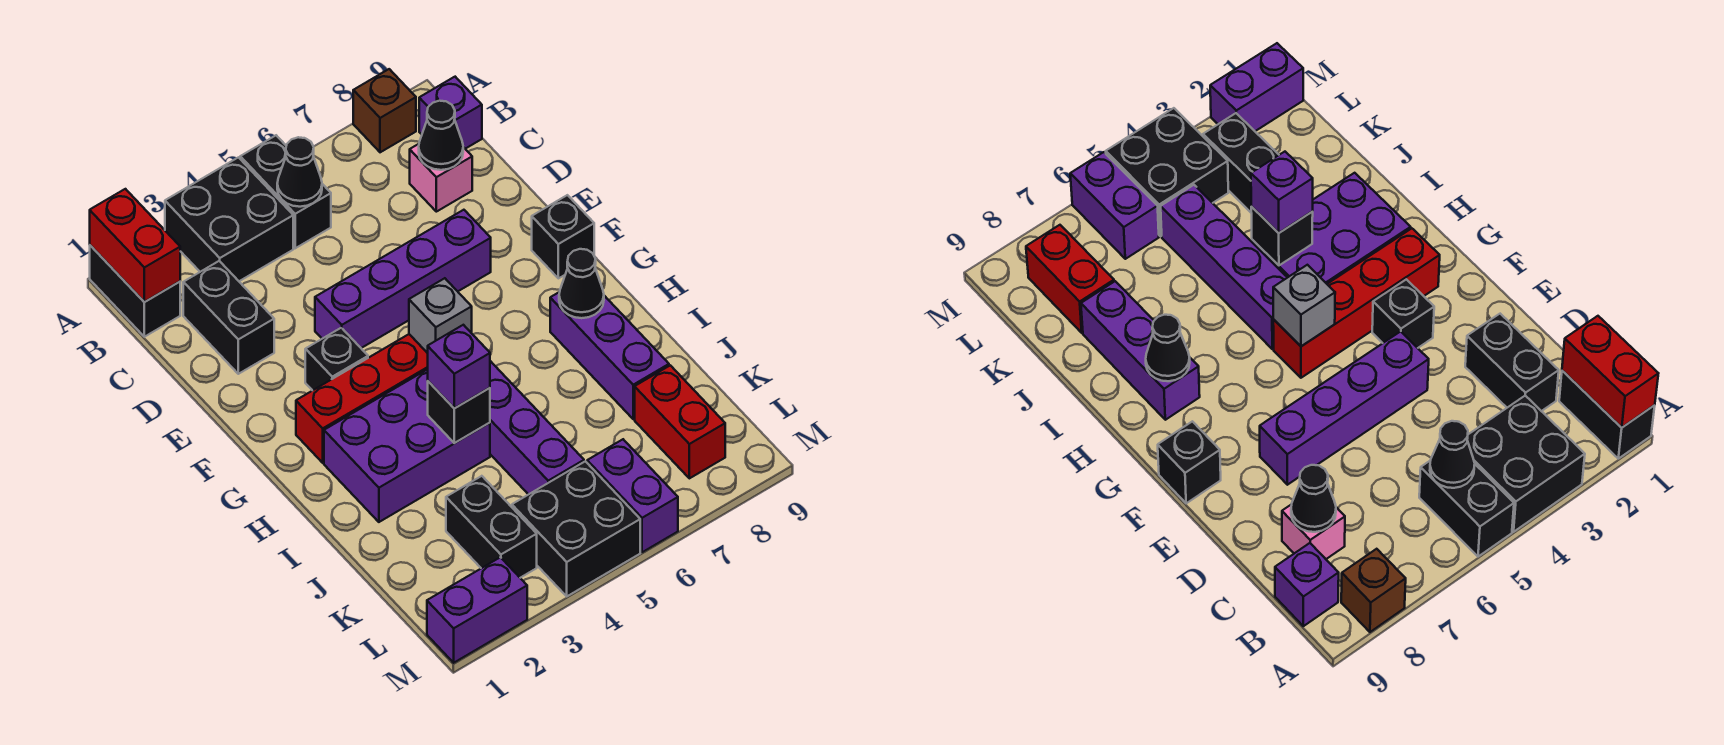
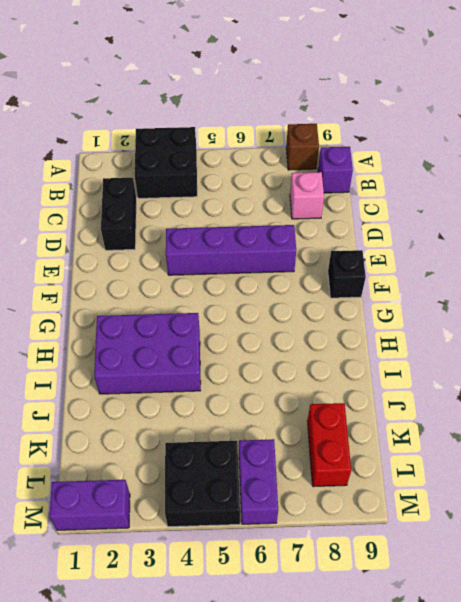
none -> black 1x2 brick [90,245,180,337]
none -> black 1x2 brick [240,135,331,248]
none -> black 1x1 brick [305,328,368,391]

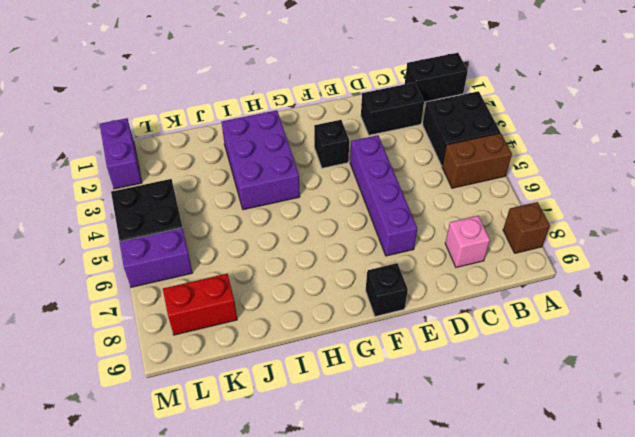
brown 1x2 brick [442,133,512,188] -> black 1x2 brick [240,135,331,248]
none -> purple 1x1 brick [419,77,482,149]
none -> red 1x4 brick [296,334,428,463]
none -> purple 1x4 brick [490,361,584,495]

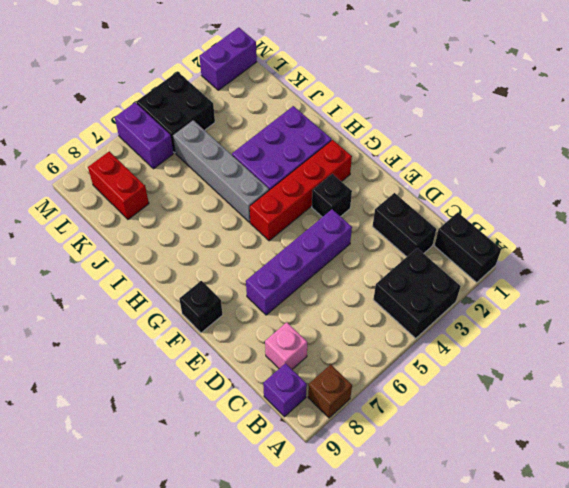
grey 1x4 brick [173,120,269,222] -> purple 1x4 brick [490,361,584,495]
none -> black 1x2 brick [240,135,331,248]
none -> purple 1x3 brick [550,292,669,419]
none -> black 1x2 brick [446,476,537,578]

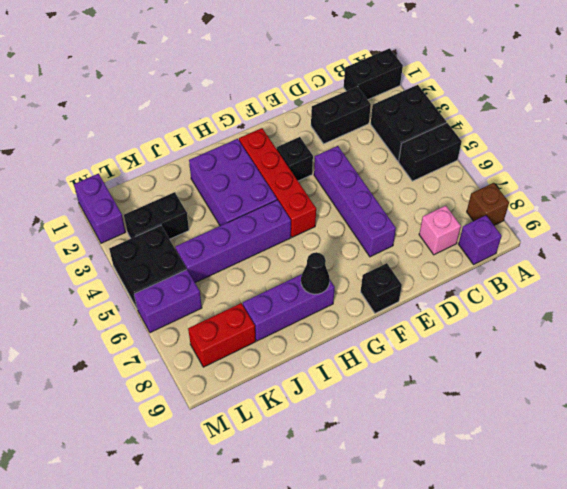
none -> red 1x2 brick [90,189,180,302]
none -> black 1x1 cone [277,137,322,207]
none -> black 1x1 cone [419,101,463,170]

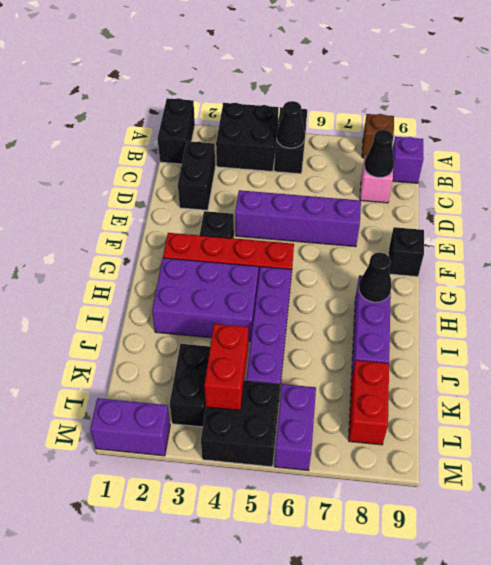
red 1x2 brick [204,324,248,410] -> red 1x2 brick moved to [90,189,180,302]
none -> grey 1x1 brick [409,278,472,353]
none -> black 1x1 brick [428,381,490,443]
none -> purple 1x1 brick [428,325,490,408]

